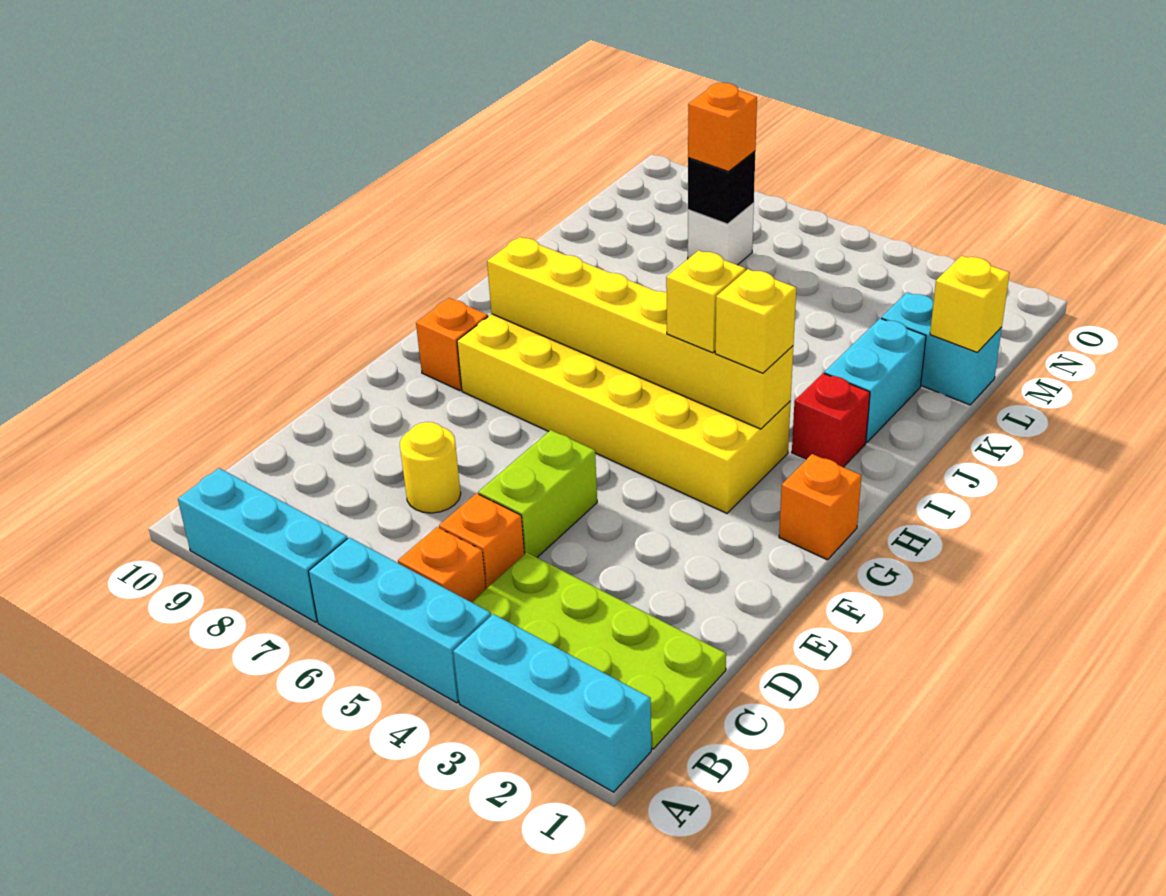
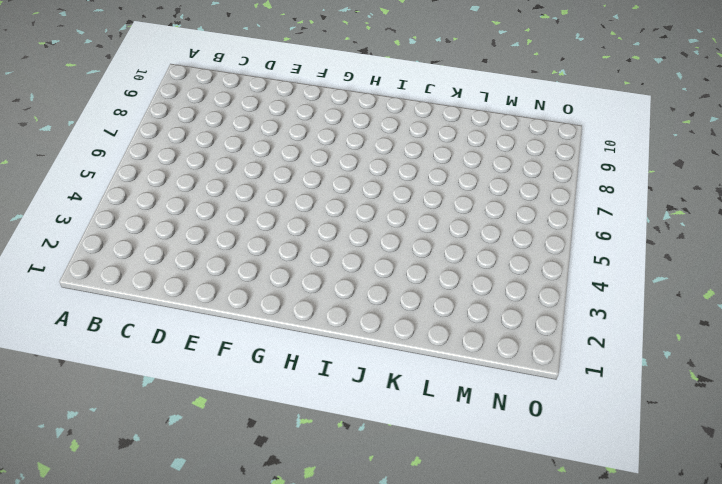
none -> cyan 1x3 brick [453,614,651,792]
none -> cyan 1x3 brick [308,537,491,703]
none -> cyan 1x3 brick [178,468,348,622]

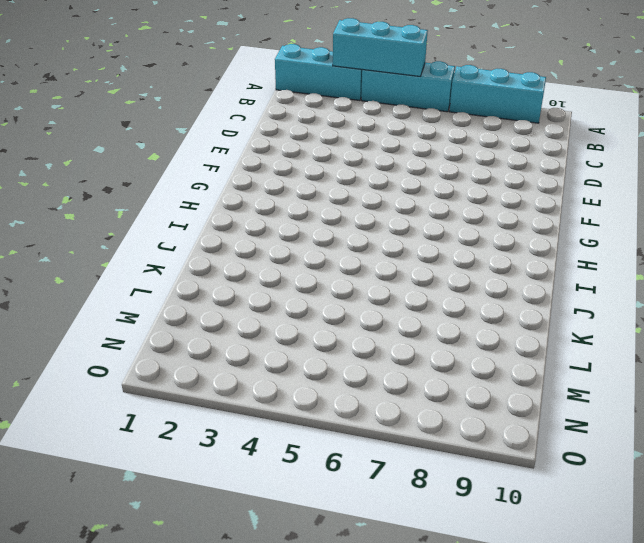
cyan 1x3 brick [333,18,428,77] -> none
none -> lime 2x4 plate [472,552,726,749]
none -> orange 1x1 brick [398,527,486,602]
none -> orange 1x1 brick [439,493,524,589]

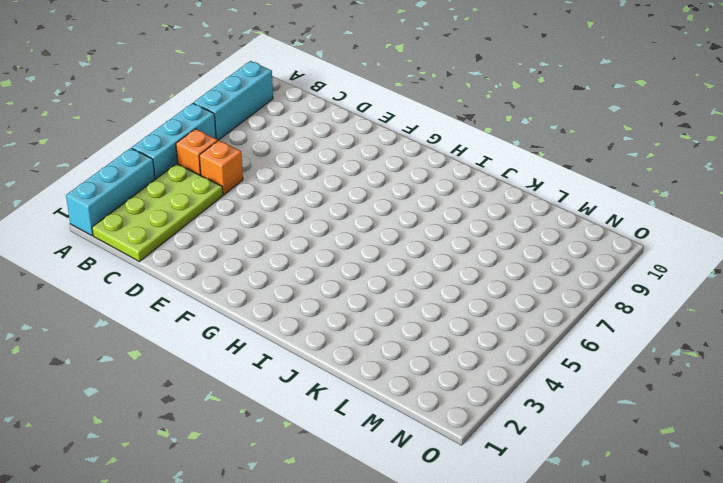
none -> lime 1x2 brick [478,430,597,558]
none -> yellow 1x1 round brick [400,422,461,513]
none -> orange 1x1 brick [779,454,862,560]

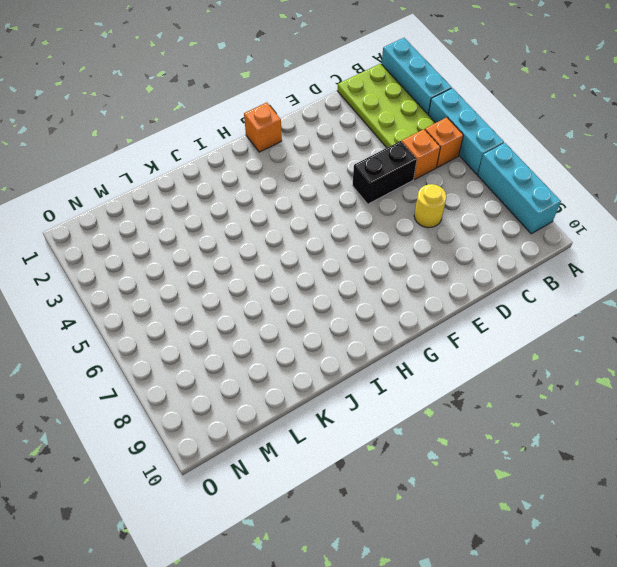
black 1x2 brick [352,141,417,204] -> lime 1x2 brick [478,430,597,558]
none -> yellow 2x6 brick [457,314,791,513]
none -> orange 1x1 brick [416,298,488,391]
none -> red 1x1 brick [792,373,870,467]

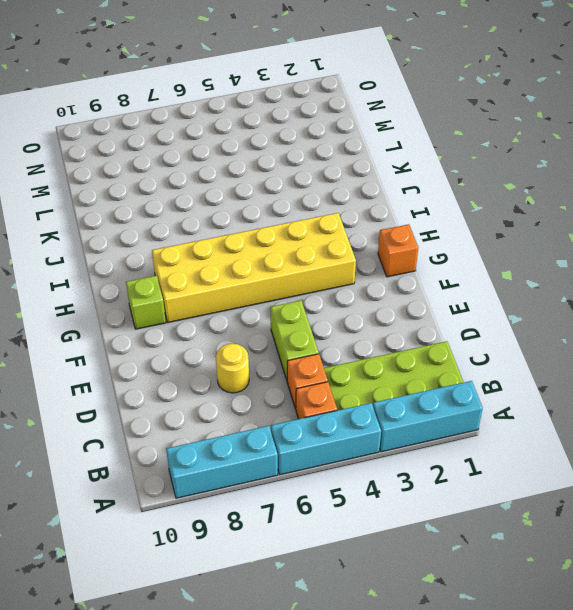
lime 1x1 brick [126,276,166,329] -> orange 1x1 brick [416,298,488,391]
none -> red 1x1 brick [792,373,870,467]
none -> cyan 1x2 brick [824,318,926,443]
none -> cyan 1x2 brick [881,292,1002,405]

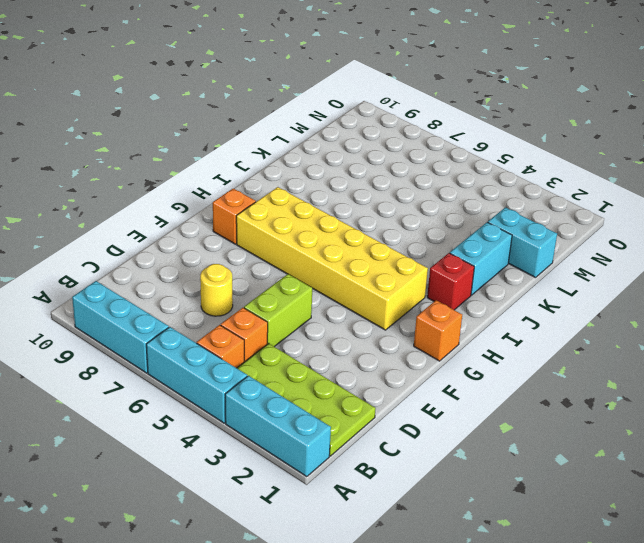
none -> white 1x1 brick [688,203,754,265]
none -> yellow 1x6 brick [487,237,793,429]
none -> yellow 1x1 brick [930,256,1010,352]

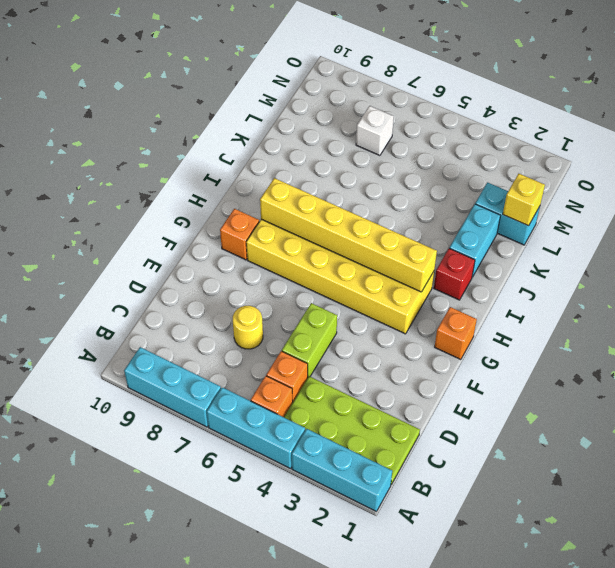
none -> black 1x1 brick [688,151,755,224]
none -> yellow 1x1 brick [715,269,796,373]
none -> yellow 1x1 brick [666,250,746,353]

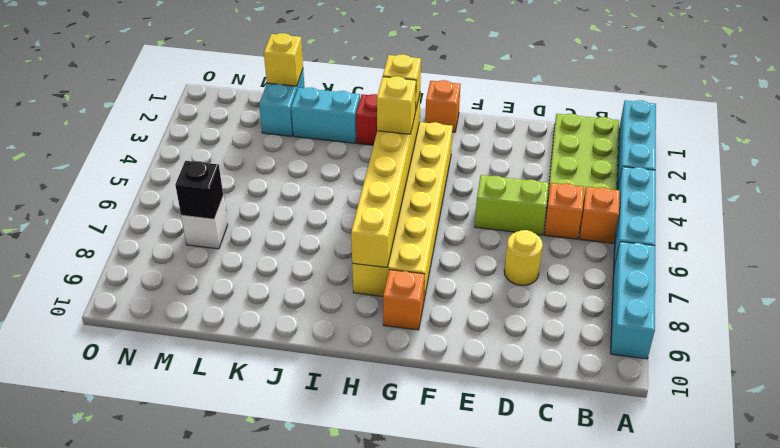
none -> orange 1x1 brick [688,83,757,172]

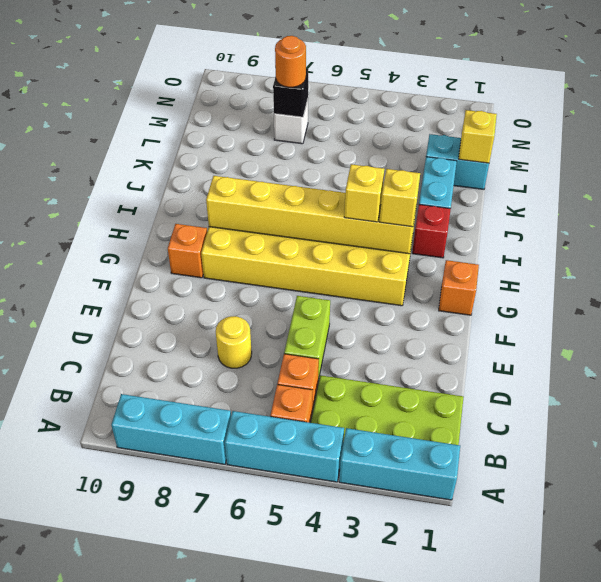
orange 1x1 round brick [275,36,306,87] -> orange 1x1 brick [688,83,757,172]

